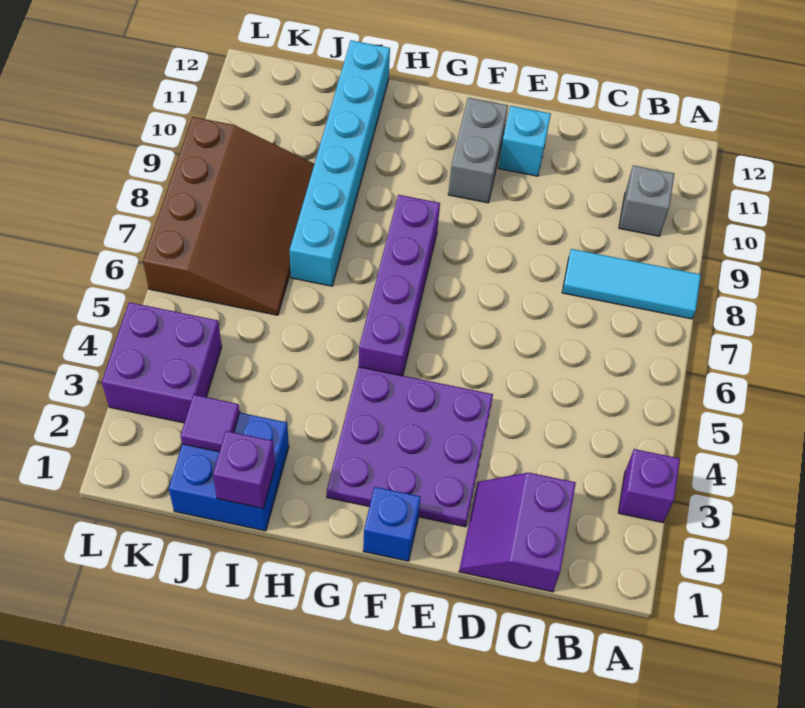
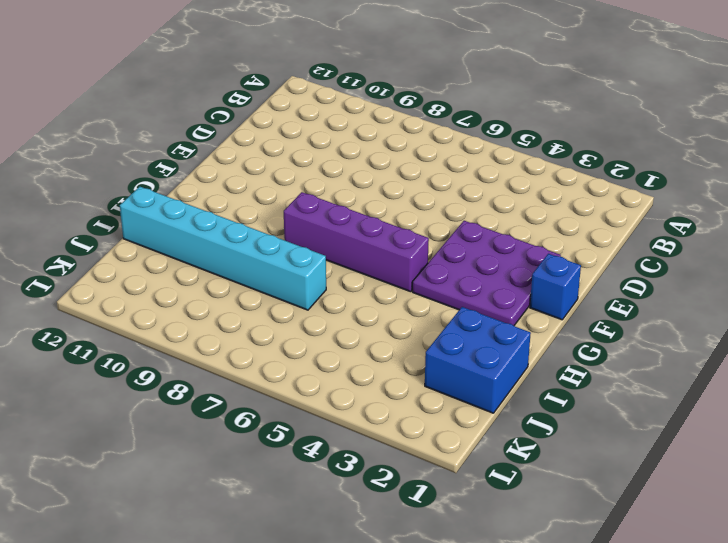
none -> purple 1x1 brick [618,449,680,523]
none -> cyan 1x3 tile [562,249,701,319]
none -> grey 1x1 brick [619,165,674,236]

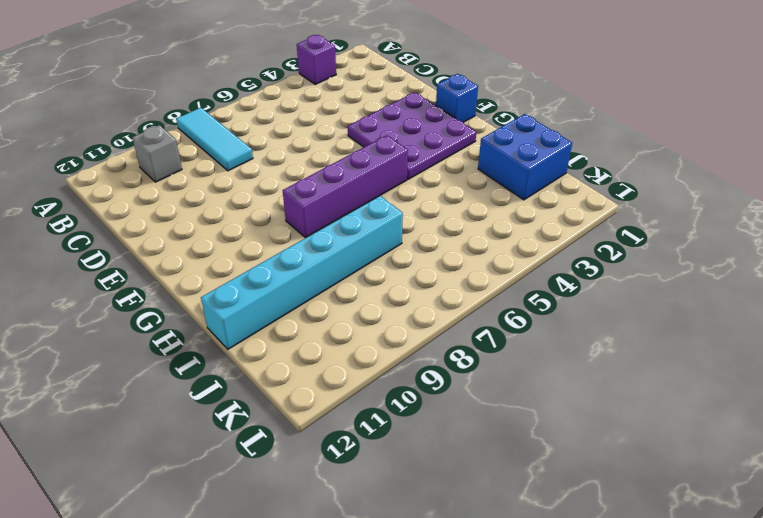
none -> purple 2x2 slope [459,473,576,592]
none -> cyan 1x1 brick [499,106,551,176]
none -> grey 1x2 brick [448,98,508,203]

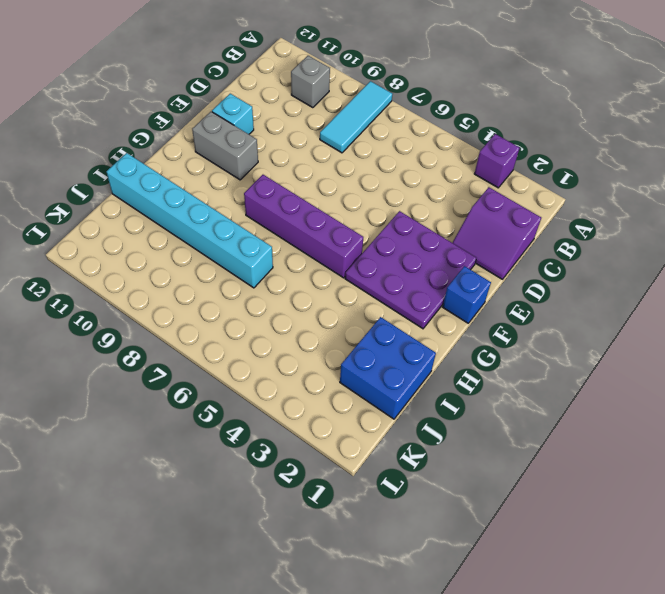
none -> brown 3x4 slope [143,117,314,315]
none -> purple 2x2 brick [102,302,222,423]
none -> purple 1x1 brick [213,431,275,508]

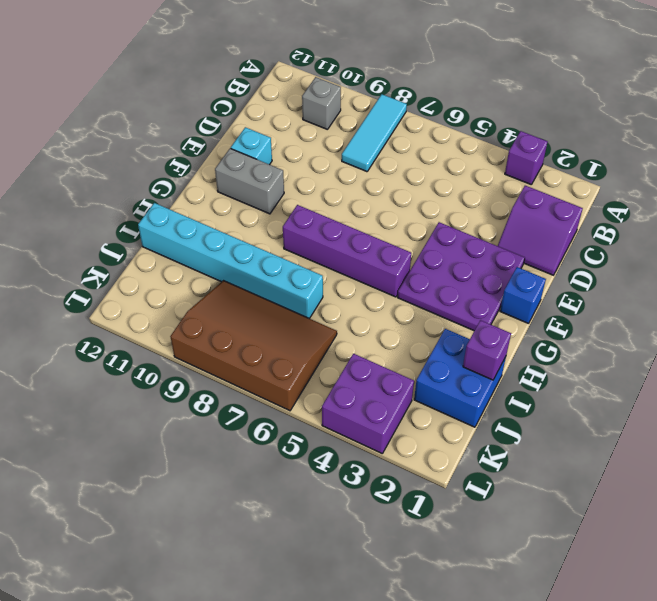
none -> purple 1x1 tile [181,395,240,452]

